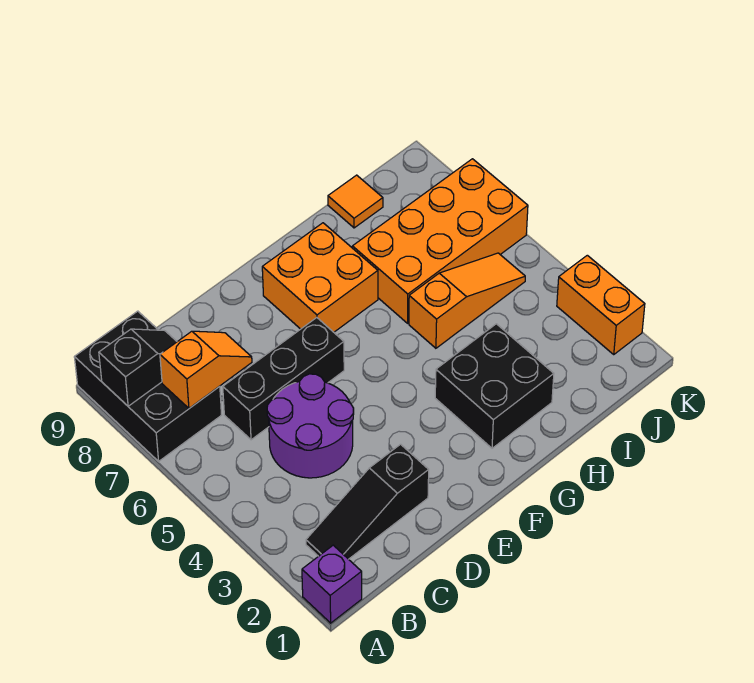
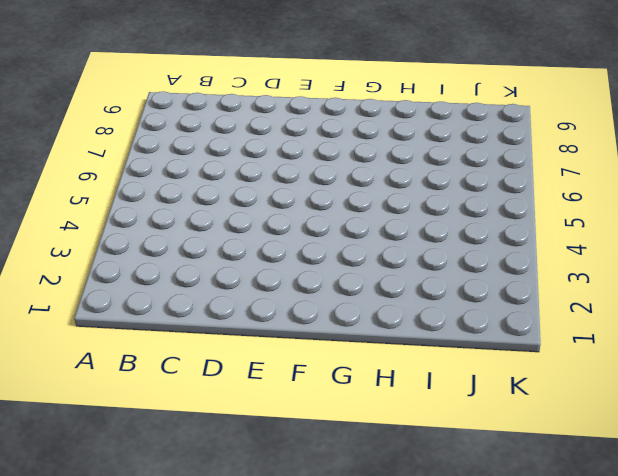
none -> purple 1x1 brick [302,545,362,623]
none -> black 2x3 brick [74,311,221,461]
none -> black 1x3 slope [306,444,429,559]

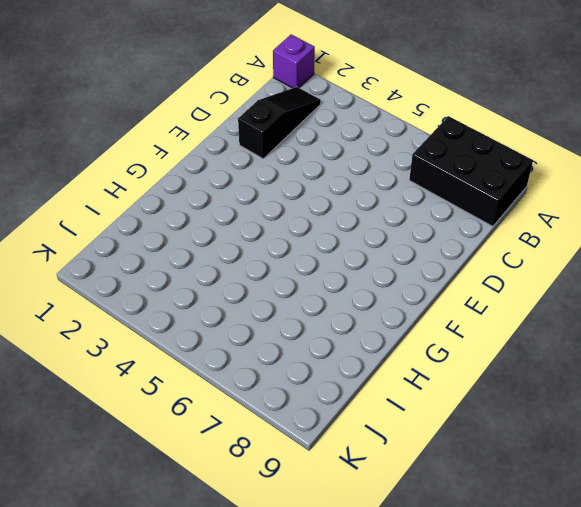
none -> purple 2x2 round brick [267,374,354,478]
none -> black 1x3 brick [223,318,344,440]
none -> orange 2x2 brick [262,223,378,332]

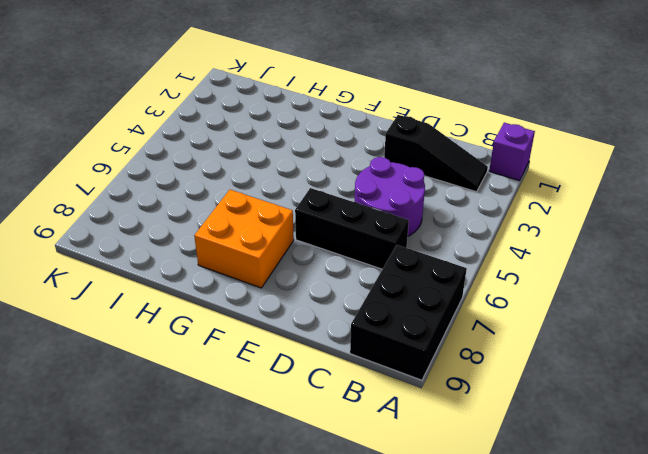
none -> black 2x2 brick [435,324,554,448]
none -> orange 1x3 slope [409,253,525,348]
none -> orange 2x4 brick [352,159,528,323]

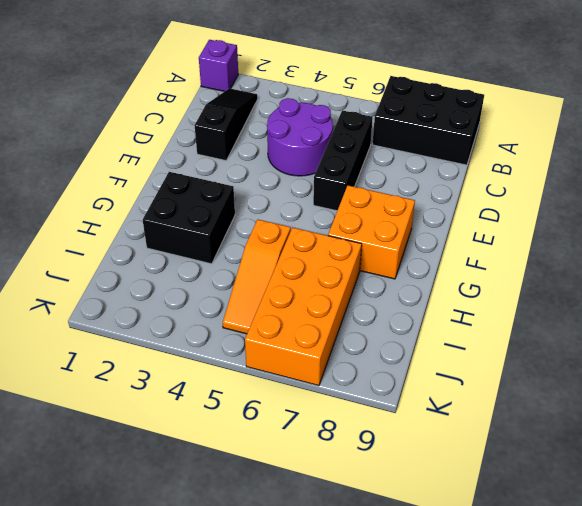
none -> orange 1x1 tile [328,175,383,228]
none -> orange 1x2 brick [557,255,645,354]
none -> black 1x2 slope [99,329,177,406]

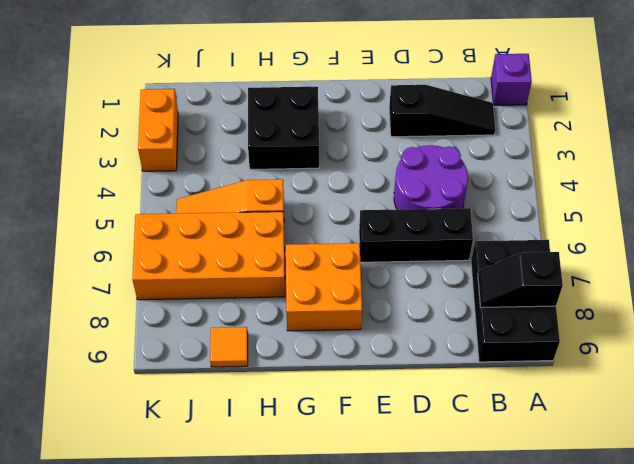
none -> orange 1x2 slope [160,331,252,408]

